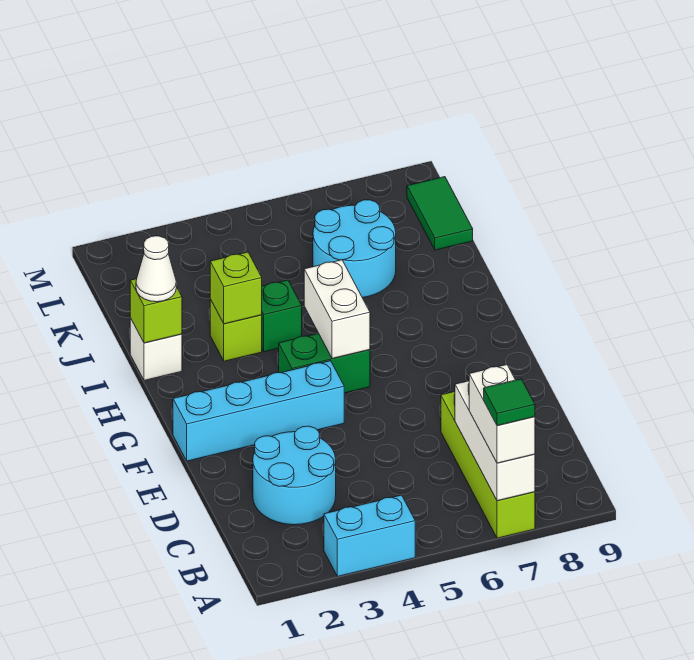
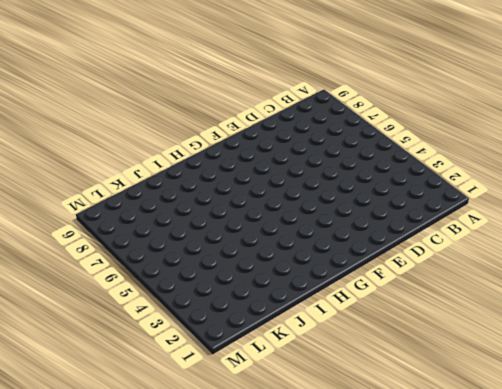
none -> cyan 1x2 brick [324,495,415,576]
none -> lime 1x4 brick [441,392,535,538]
none -> cyan 2x2 round brick [253,426,336,525]

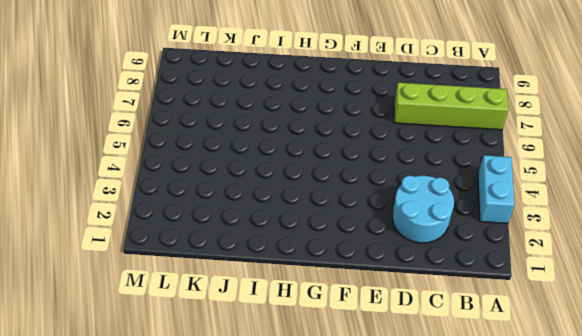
none -> cyan 1x4 brick [173,361,344,461]
none -> green 1x2 brick [279,333,370,393]
none -> white 1x1 brick [130,318,182,380]

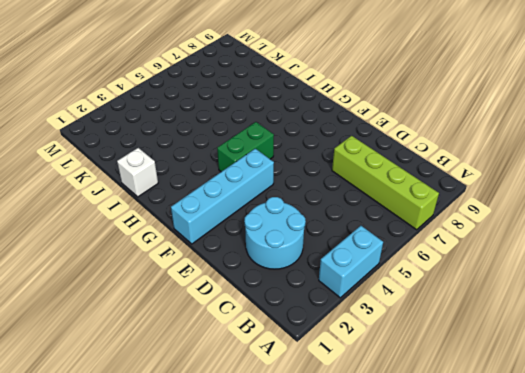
none -> lime 1x1 brick [210,299,262,361]
none -> green 1x1 brick [262,280,302,352]
none -> cyan 2x2 round brick [313,200,396,298]

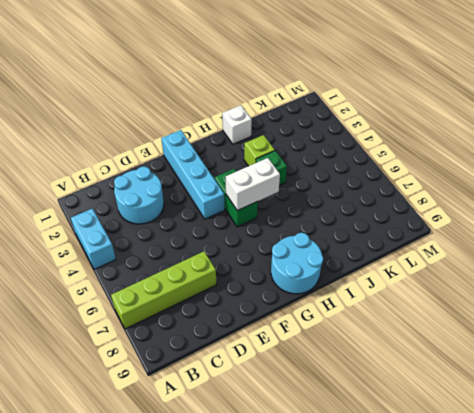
cyan 2x2 round brick [271,233,323,294] -> cyan 2x2 round brick moved to [313,200,396,298]
none -> green 1x2 tile [407,177,473,250]
none -> white 1x3 brick [455,381,535,501]
none -> lime 1x1 brick [130,279,182,343]

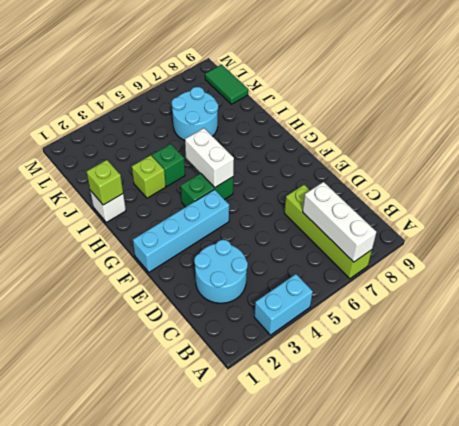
none -> lime 1x1 brick [210,252,262,324]
none -> white 1x2 brick [469,365,535,463]
none -> white 1x1 cone [136,236,176,302]

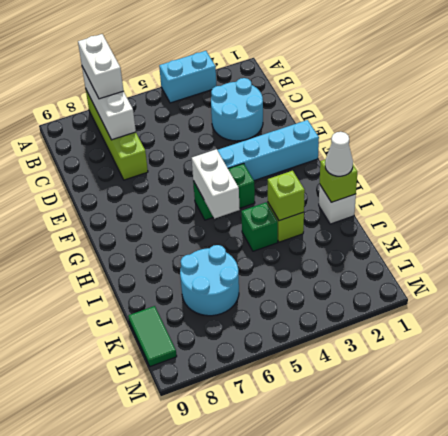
none -> green 1x1 tile [484,379,535,426]

